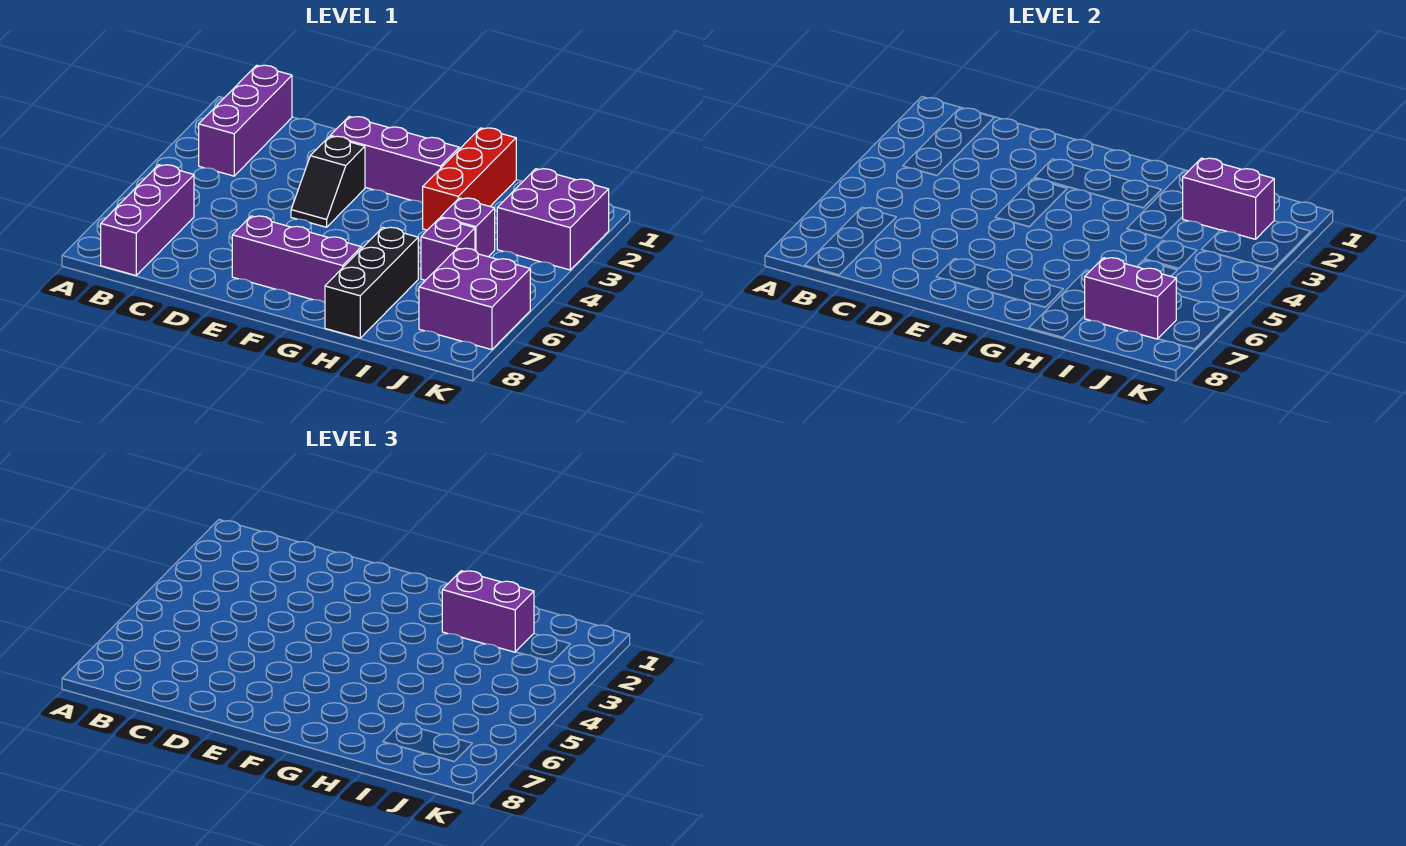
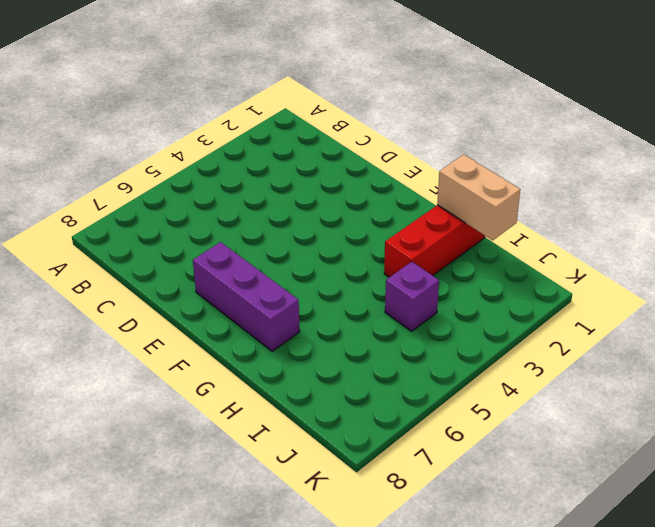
tan 1x2 brick [437,155,520,240] -> none
none -> purple 1x3 brick [199,65,292,176]
none -> purple 1x3 brick [101,165,194,275]
none -> purple 1x3 brick [330,117,459,203]

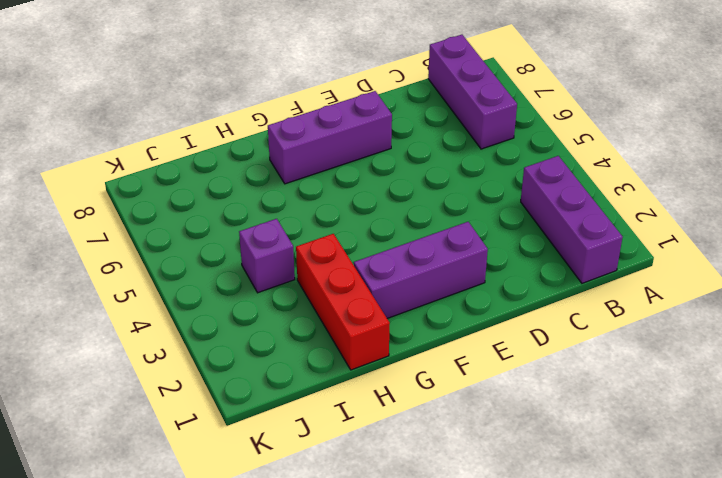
none -> black 1x2 slope [291,136,365,227]
none -> black 1x3 brick [325,227,418,338]
none -> purple 1x1 brick [421,218,475,280]

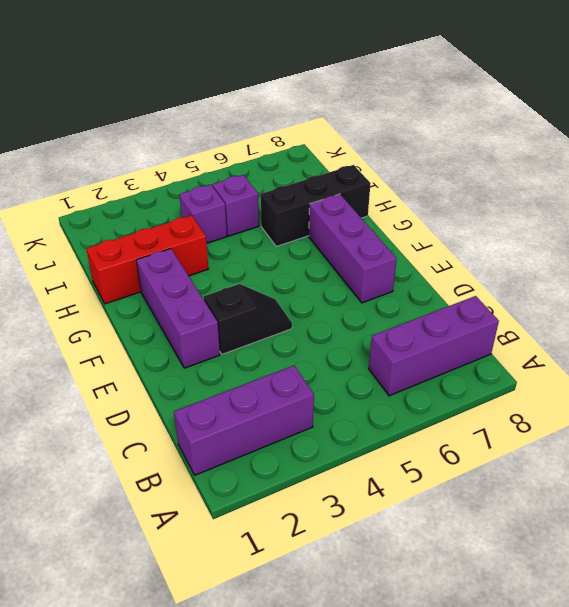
none -> purple 2x2 brick [497,169,609,270]
none -> purple 2x2 brick [419,248,530,350]
none -> purple 1x2 brick [1182,158,1274,239]

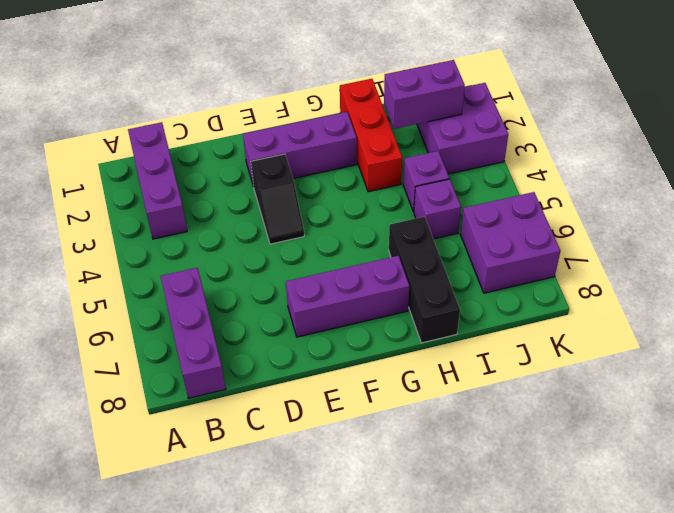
none -> purple 1x2 brick [1085,258,1176,339]
none -> purple 1x2 brick [442,571,534,652]

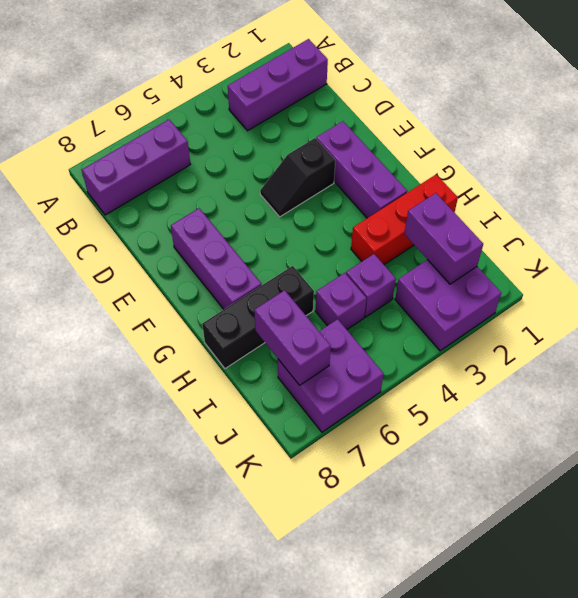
none -> purple 1x2 brick [442,571,534,652]

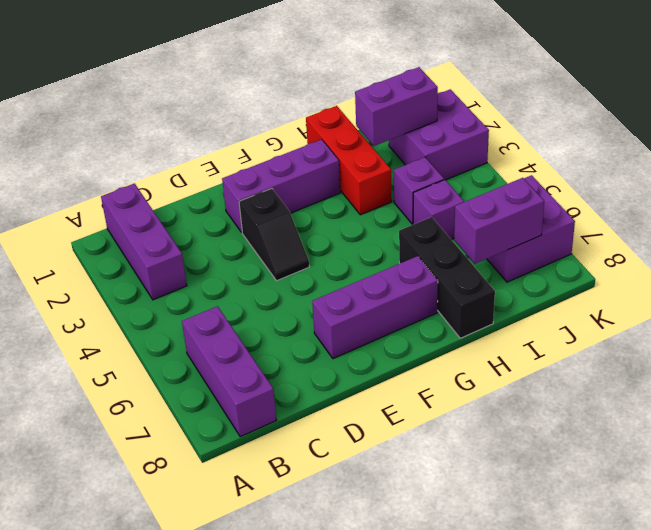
none -> purple 1x2 brick [442,571,534,652]

